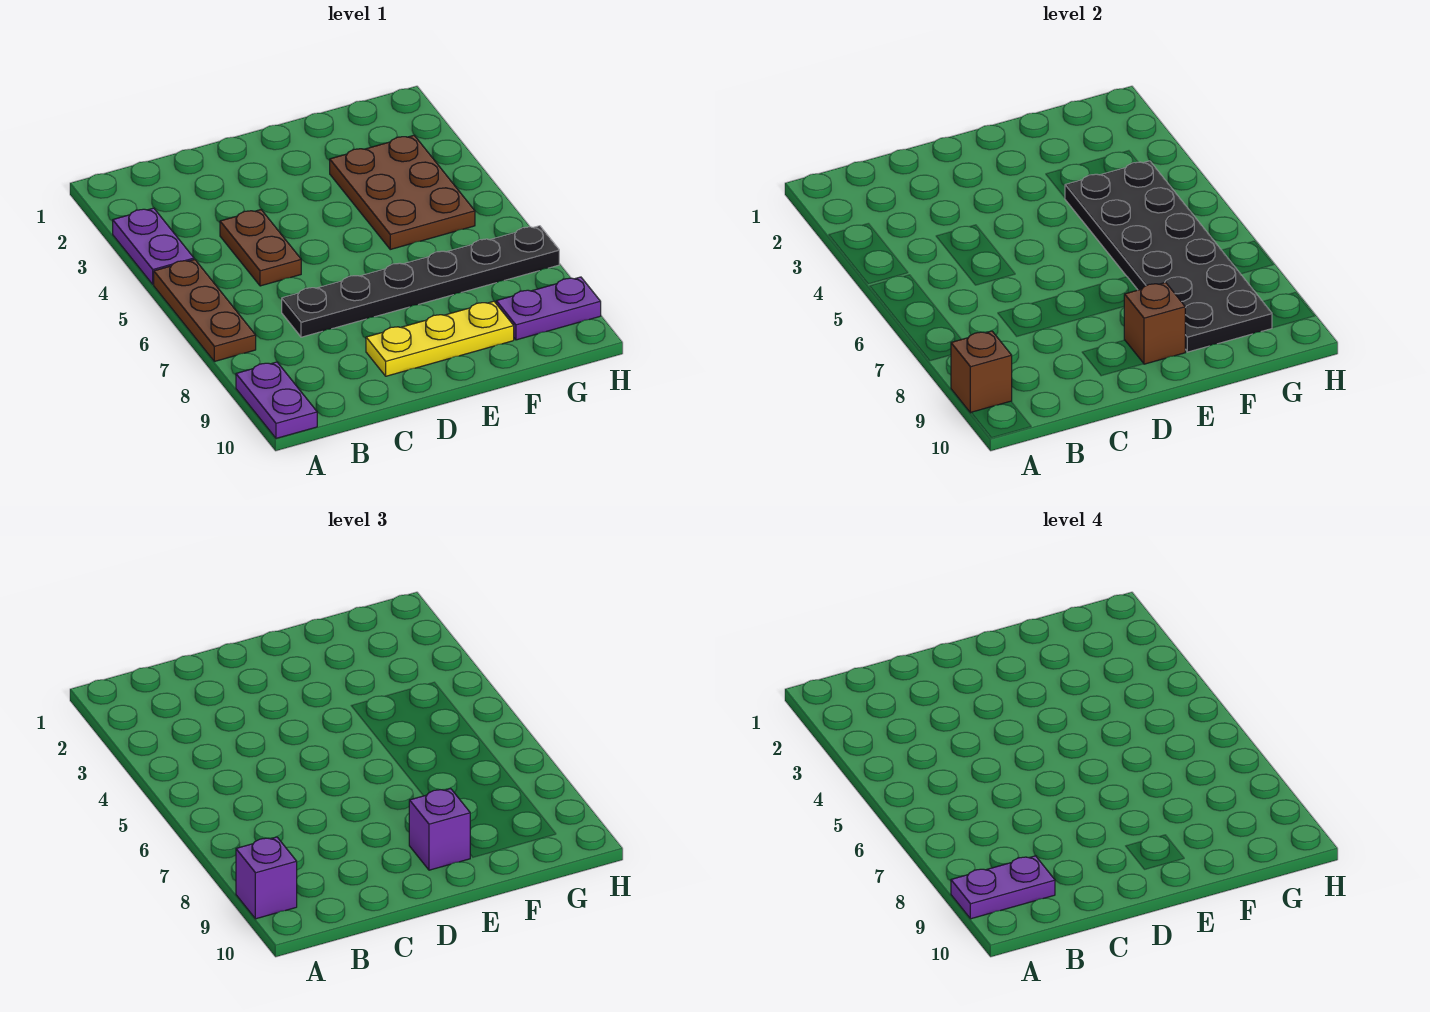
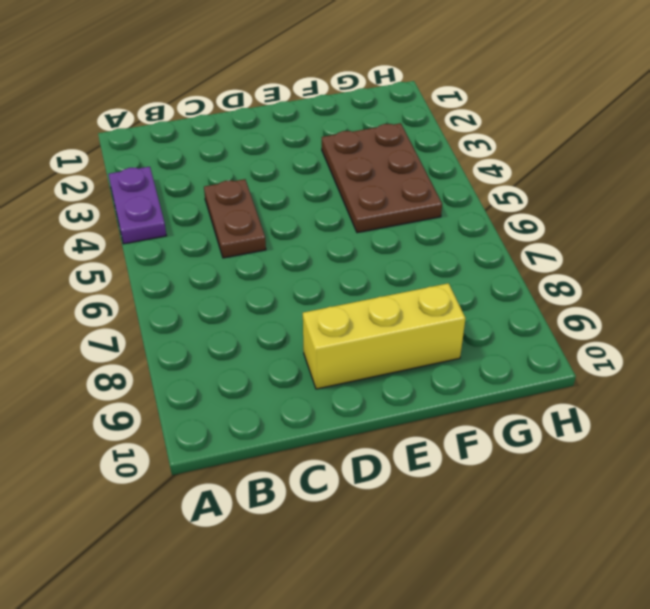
yellow 1x3 brick [303,283,466,389] -> yellow 1x3 plate [366,301,514,376]
none -> brown 1x3 plate [154,259,256,361]
none -> purple 1x2 plate [236,362,317,438]
none -> black 1x6 plate [282,226,559,337]

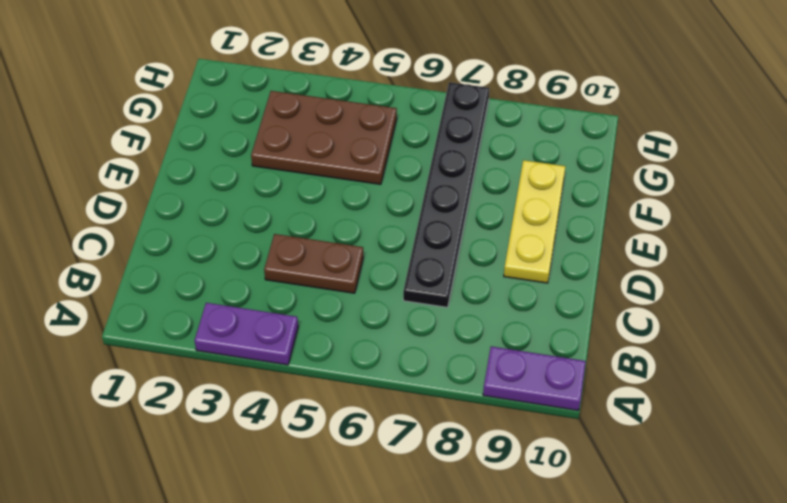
none -> brown 1x3 plate [154,259,256,361]
none -> purple 1x2 plate [496,277,601,340]
none -> brown 1x1 brick [951,331,1012,413]

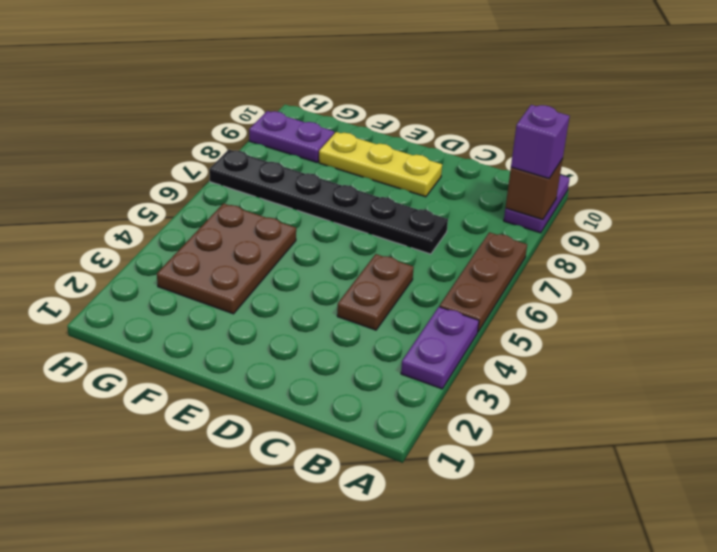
none -> brown 1x1 brick [1124,282,1185,364]
none -> black 2x6 plate [1065,161,1272,352]
none -> purple 1x1 brick [409,788,470,870]

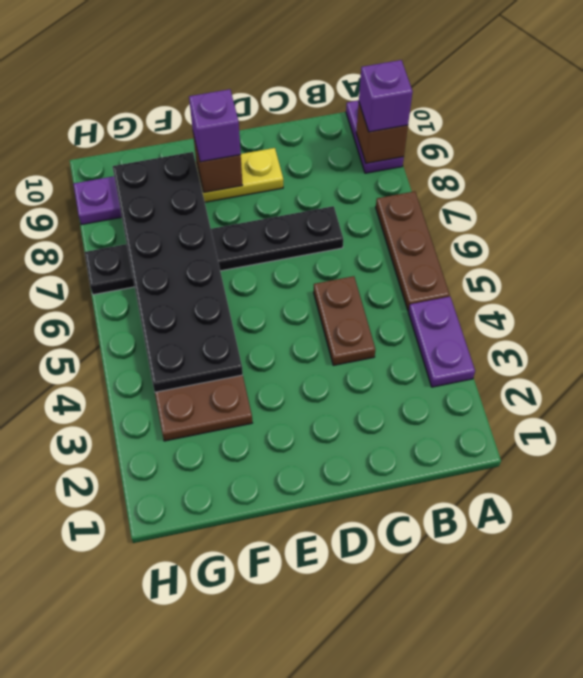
none -> purple 1x2 plate [951,856,1055,919]

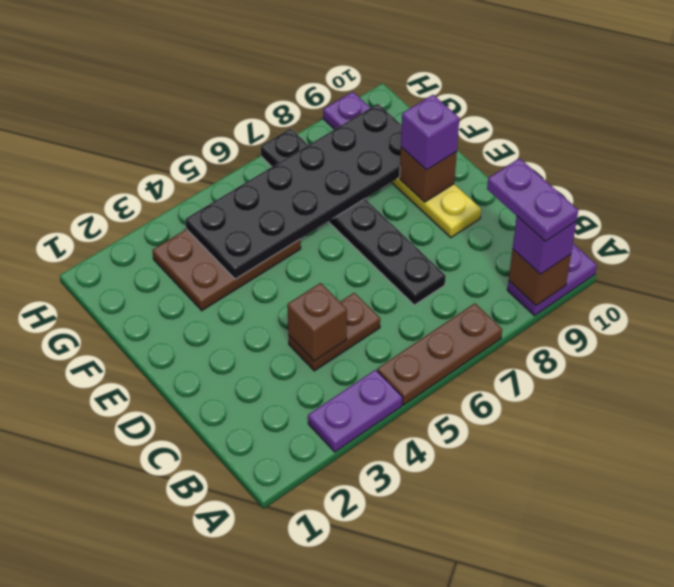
brown 1x1 brick [287,283,347,361] -> none

